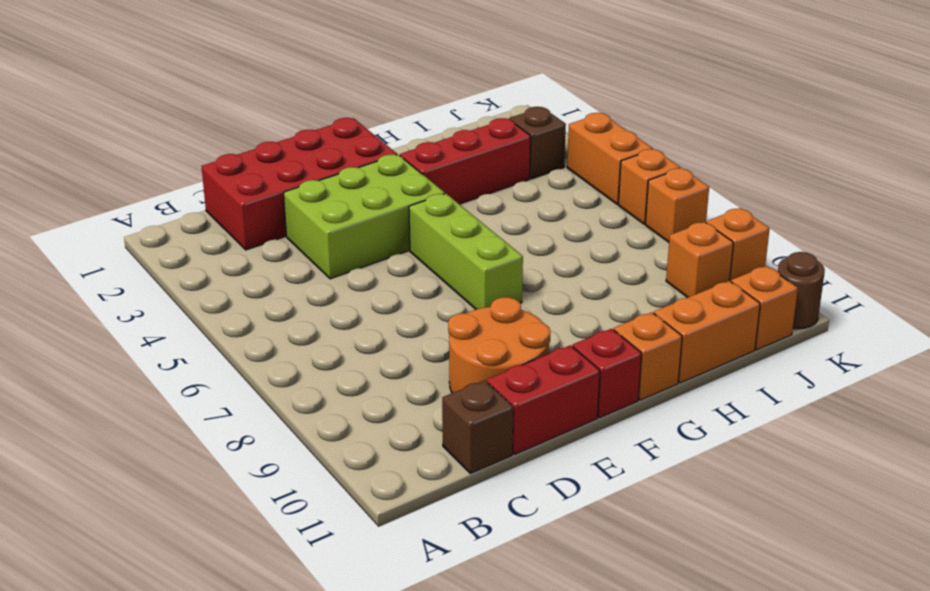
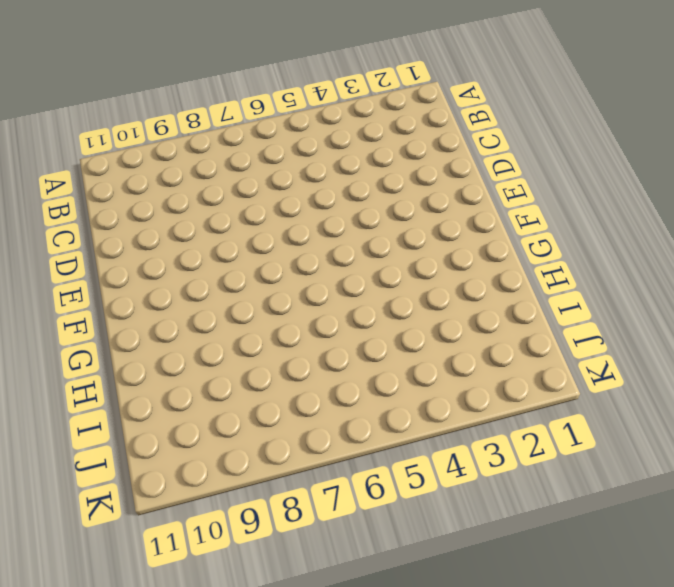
none -> red 2x4 brick [201,118,397,250]
none -> brown 1x1 brick [442,380,513,474]
none -> lime 2x3 brick [284,155,445,279]

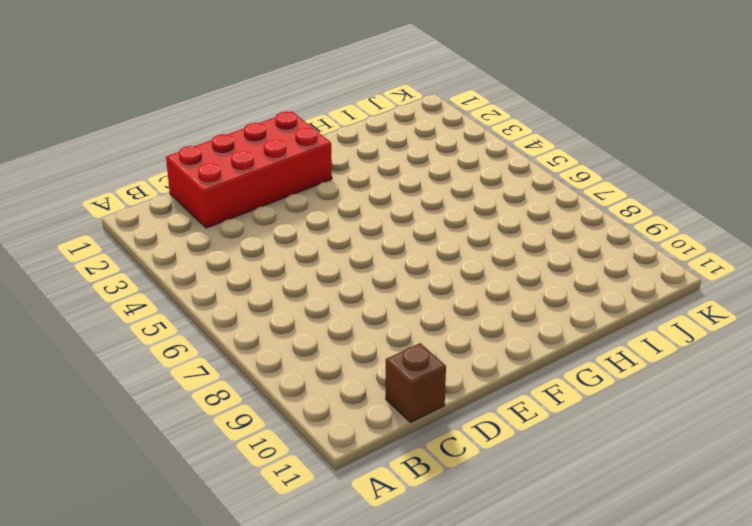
none -> lime 2x3 brick [284,155,445,279]
none -> orange 2x2 round brick [448,297,550,393]
none -> red 1x2 brick [487,345,600,455]

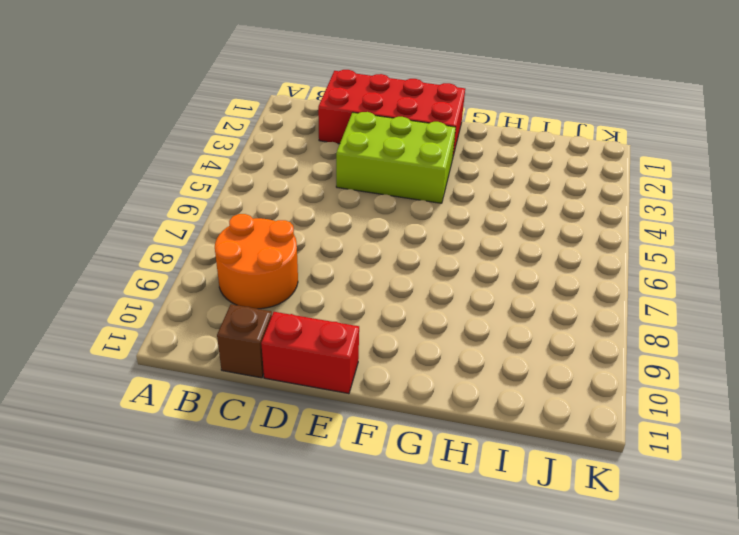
orange 2x2 round brick [215,214,298,309] -> orange 2x2 round brick moved to [448,297,550,393]
none -> lime 1x3 brick [409,194,523,309]
none -> red 1x1 brick [572,329,642,418]
none -> red 1x3 brick [400,118,531,204]

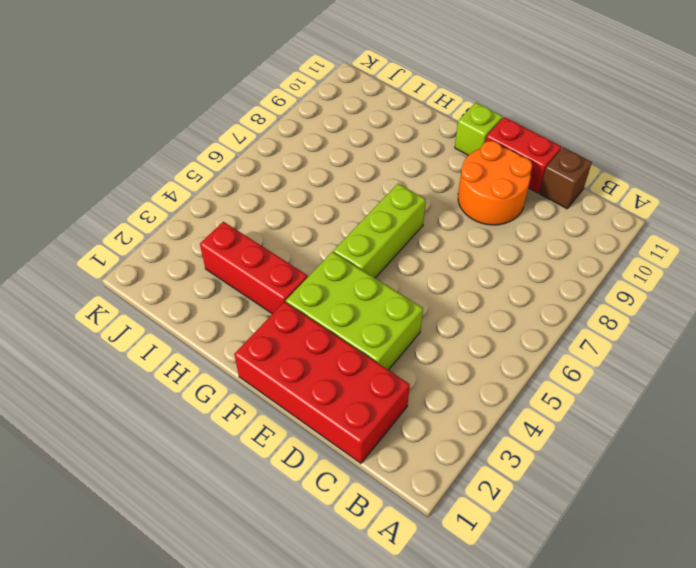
lime 1x1 brick [455,103,503,156] -> red 1x1 brick [572,329,642,418]
none -> orange 1x1 brick [614,312,682,400]
none -> orange 1x2 brick [654,281,760,383]
none -> brown 1x1 brick [509,107,566,179]

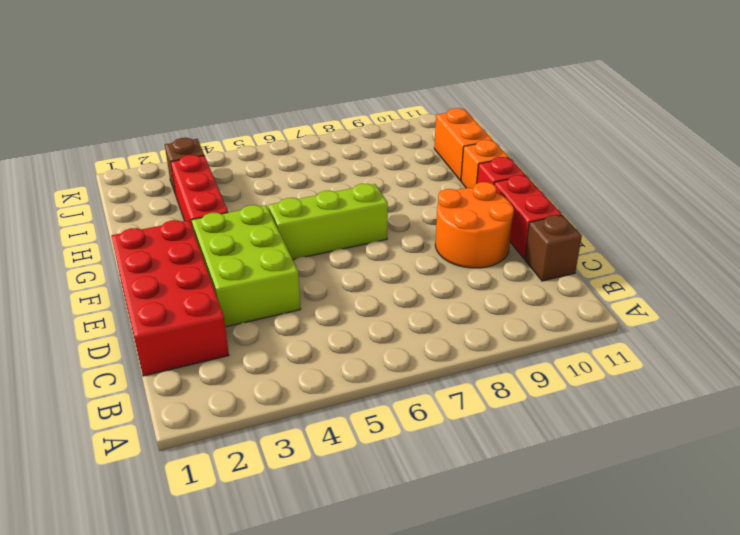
none -> orange 1x1 brick [666,222,734,298]
none -> orange 1x1 brick [731,266,798,350]
none -> orange 1x2 brick [567,113,653,204]

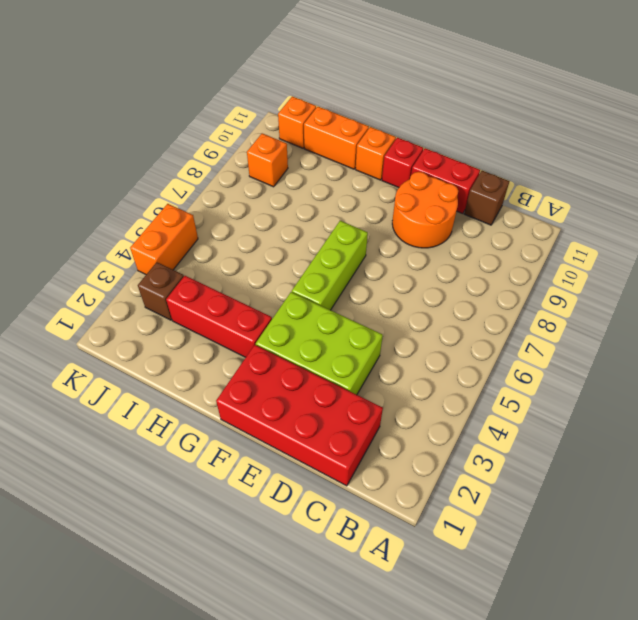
none -> orange 1x1 brick [618,149,681,224]
none -> orange 1x1 brick [645,168,709,242]
none -> orange 1x1 brick [706,208,770,282]

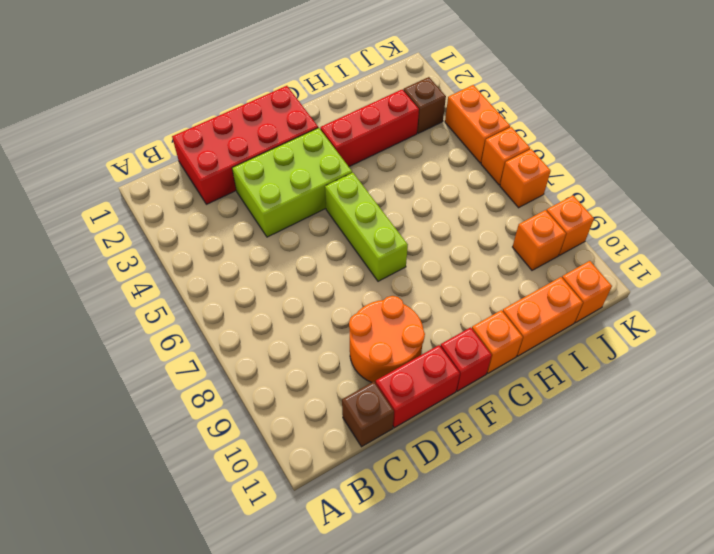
none -> brown 1x1 round brick [778,252,825,329]

